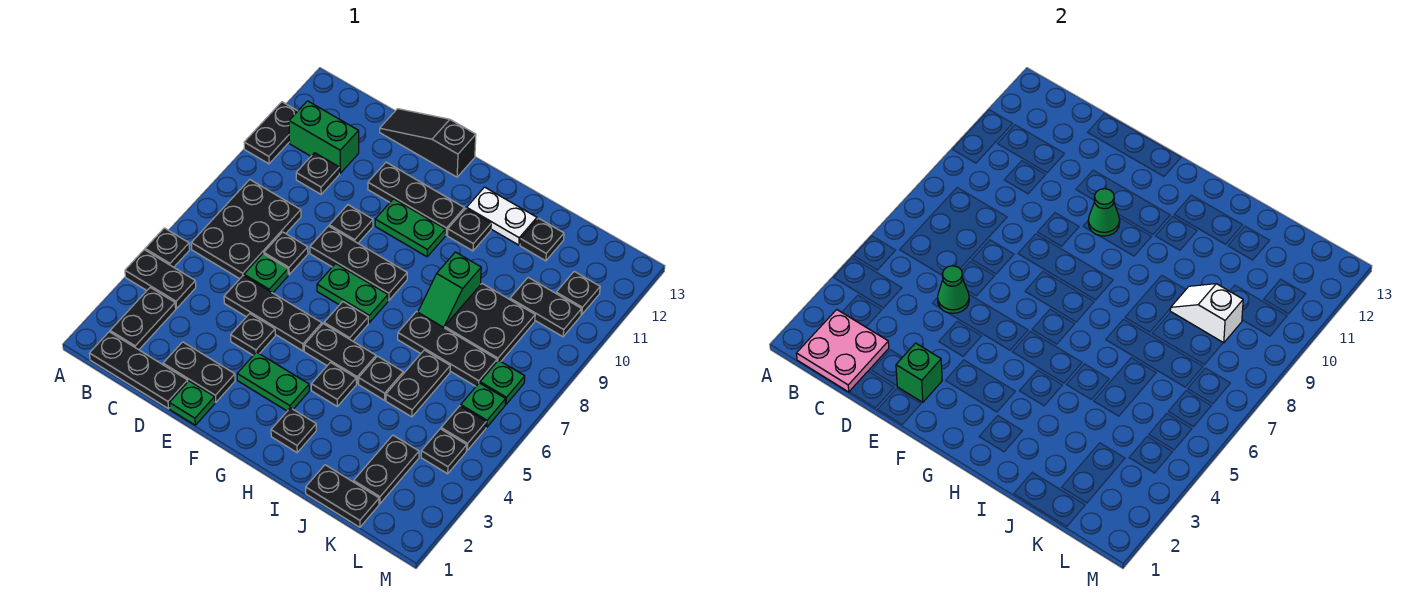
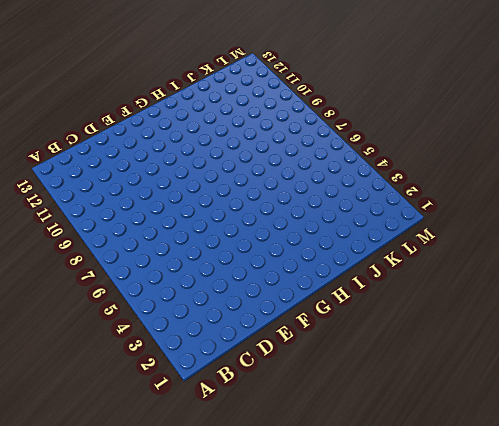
none -> black 1x2 plate [125,250,196,309]
none -> black 1x1 plate [145,228,190,267]
none -> black 1x2 plate [244,102,297,164]
none -> black 1x3 plate [89,332,188,409]

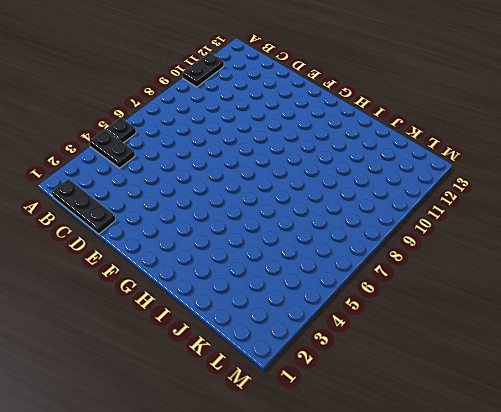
none -> black 1x2 plate [110,288,176,350]
none -> black 2x3 plate [191,180,301,279]
none -> green 1x2 brick [289,101,359,173]
none -> black 1x1 plate [296,153,339,194]

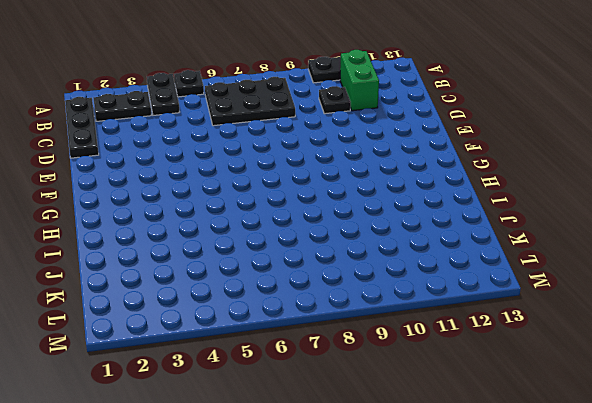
none -> black 1x2 plate [163,342,235,402]
none -> black 1x3 plate [224,276,322,351]
none -> green 1x1 plate [244,254,288,293]
none -> black 1x1 plate [264,232,308,275]

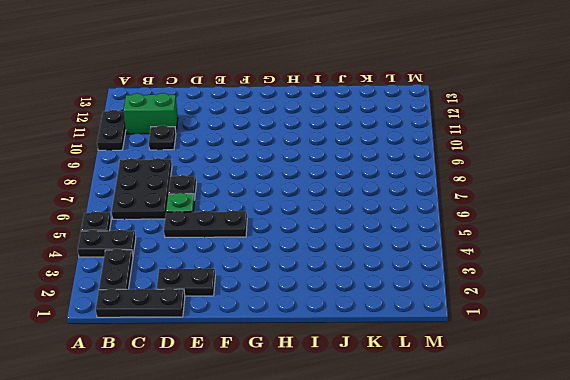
none -> black 1x3 slope [380,109,476,177]
none -> green 1x1 plate [169,381,215,425]
none -> black 1x1 plate [231,314,275,355]
none -> black 1x3 plate [310,226,407,301]

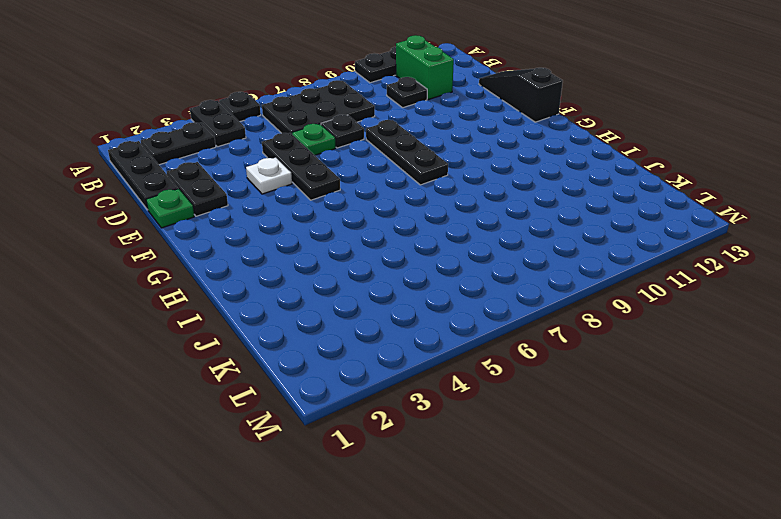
white 1x1 plate [246,158,292,194] -> black 1x1 plate [231,314,275,355]
none -> black 1x1 plate [329,205,373,243]
none -> black 1x3 plate [368,162,464,235]
none -> green 1x2 plate [237,352,309,411]
none -> green 1x2 plate [317,264,388,322]

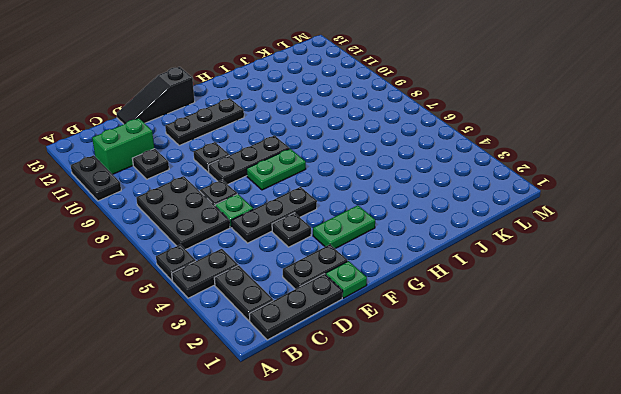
none -> green 1x2 plate [375,199,446,257]
none -> black 1x2 plate [304,324,376,384]
none -> black 1x1 plate [324,302,369,341]
none -> black 1x1 plate [271,408,316,452]

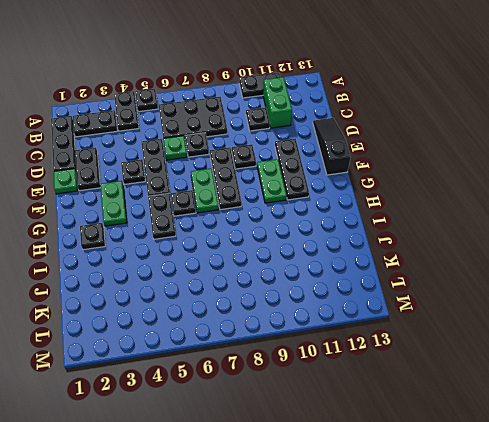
none -> black 1x1 plate [311,362,356,406]
none -> black 1x1 plate [448,209,491,251]
none -> white 1x2 plate [467,187,537,245]
none -> black 1x1 plate [359,356,403,400]

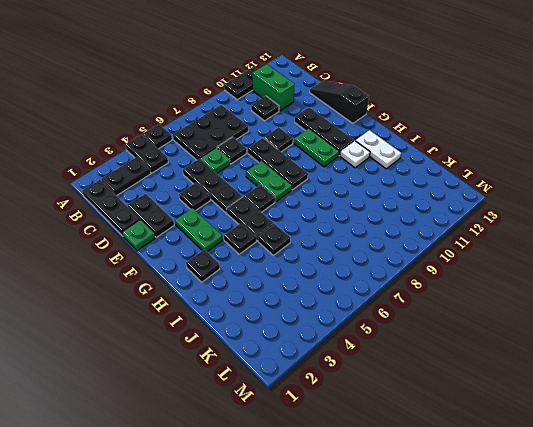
white 1x1 plate [340,141,370,168] -> black 1x1 plate [448,209,491,251]
none -> black 1x3 plate [398,312,497,386]
none -> green 1x2 slope [418,252,481,327]
none -> black 1x2 plate [306,465,379,527]
none -> black 1x2 plate [386,350,450,417]

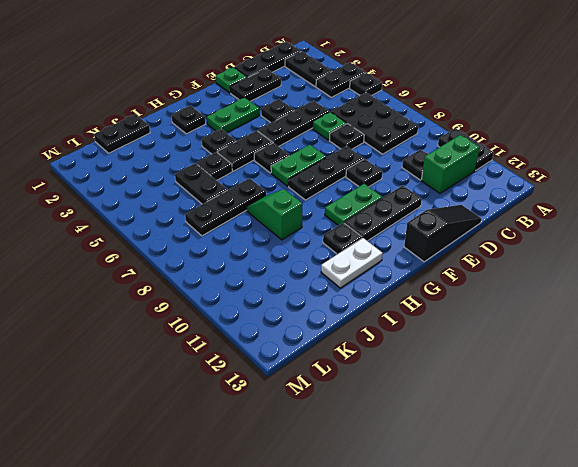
none -> black 2x2 plate [444,284,535,361]
none -> black 1x1 plate [520,218,564,261]
none -> black 1x2 plate [354,435,419,504]
none -> black 1x2 plate [510,277,582,337]

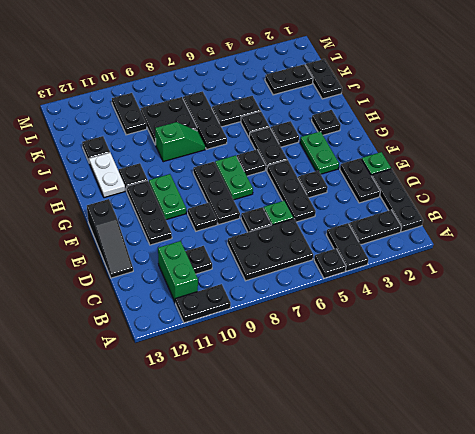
none -> black 1x1 plate [421,429,467,474]
none -> black 1x1 plate [441,406,486,450]
none -> green 1x1 plate [461,383,506,427]
none -> green 1x1 plate [480,360,525,404]

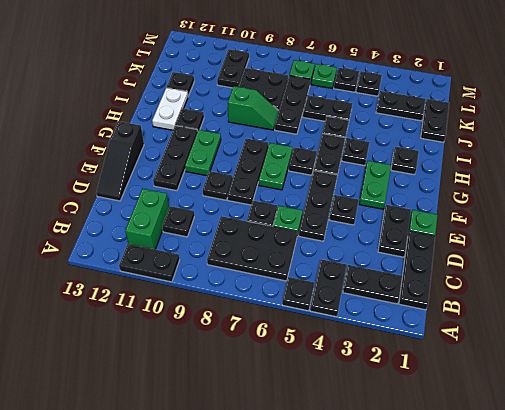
none -> black 1x1 plate [556,271,600,315]
none -> pink 2x2 plate [796,310,889,392]
none -> green 1x1 cone [938,266,969,313]
none -> green 1x1 brick [896,343,942,402]

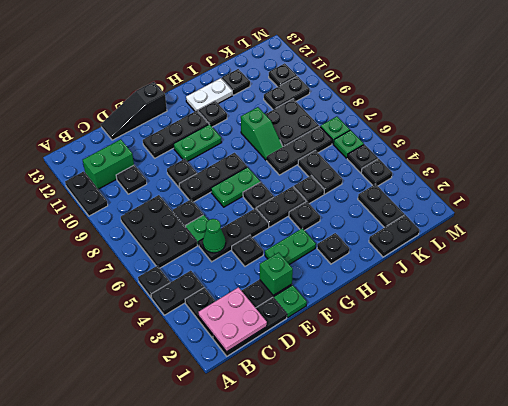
none -> green 1x1 cone [1088,189,1120,236]
none -> white 1x2 slope [1170,284,1243,343]

